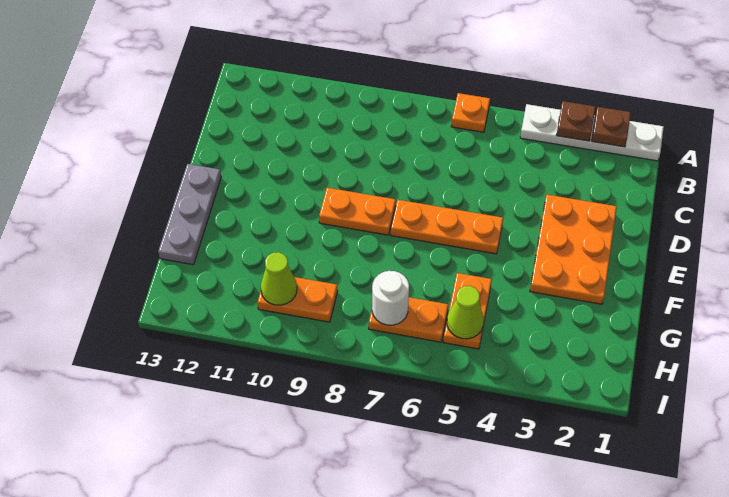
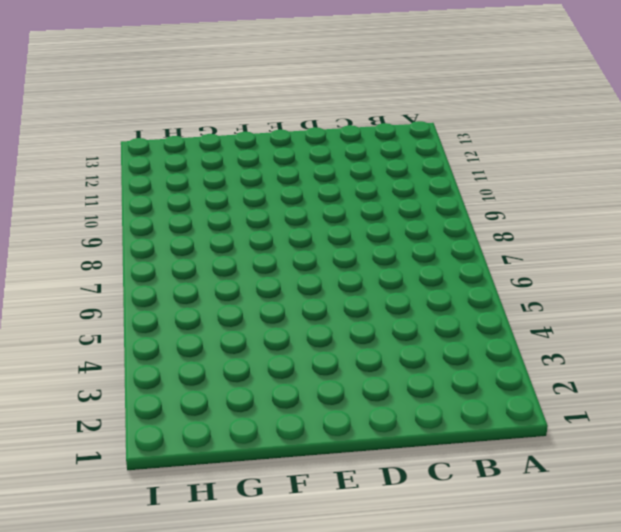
none -> white 1x4 plate [520,104,664,161]
none -> orange 1x1 plate [451,93,490,132]
none -> orange 2x3 plate [530,195,617,304]

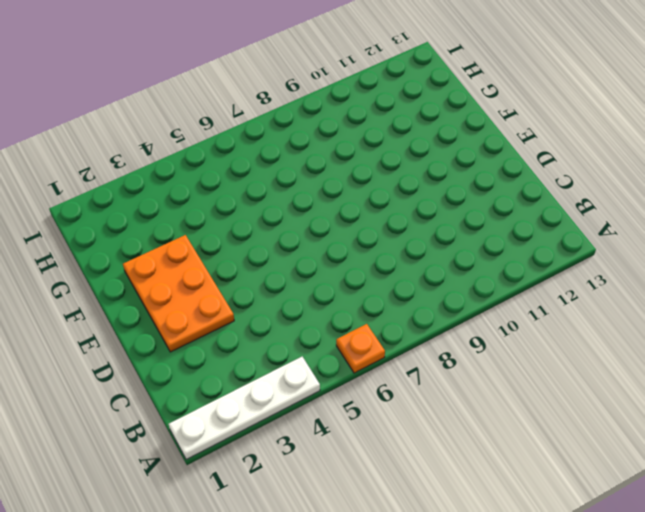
none -> orange 1x3 plate [391,200,503,254]
none -> orange 1x2 plate [319,188,396,235]
none -> grey 1x3 plate [158,164,221,265]

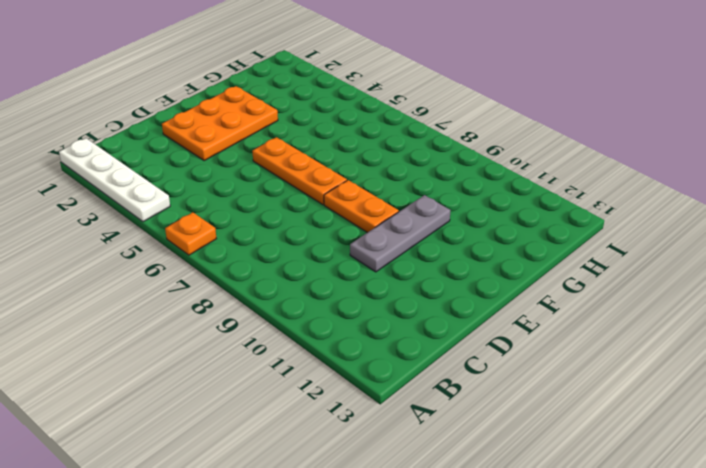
grey 1x3 plate [350,195,451,272] -> grey 1x3 plate moved to [158,164,221,265]
none -> orange 1x2 plate [443,273,492,349]
none -> orange 1x2 plate [369,297,448,342]
none -> orange 1x2 plate [257,277,338,322]

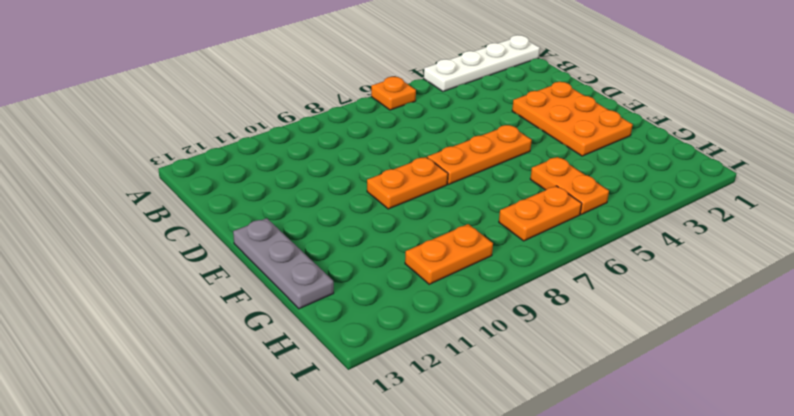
none -> brown 1x1 plate [592,107,631,147]
none -> brown 1x1 plate [557,101,595,141]
none -> lime 1x1 cone [447,286,484,339]

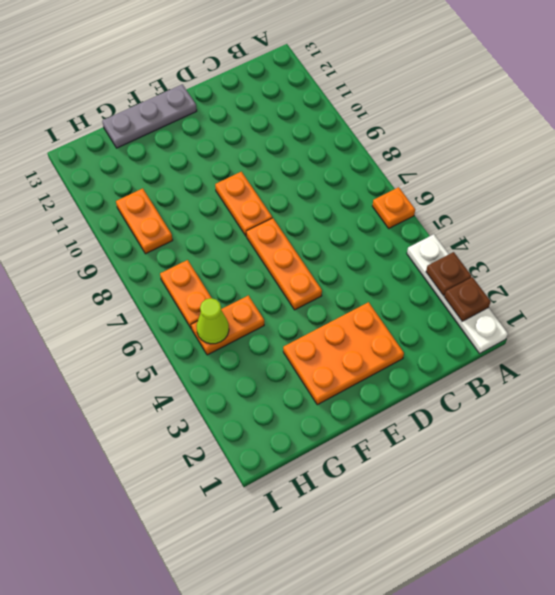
none -> white 1x1 round brick [372,271,409,325]
none -> lime 1x1 cone [261,252,297,305]

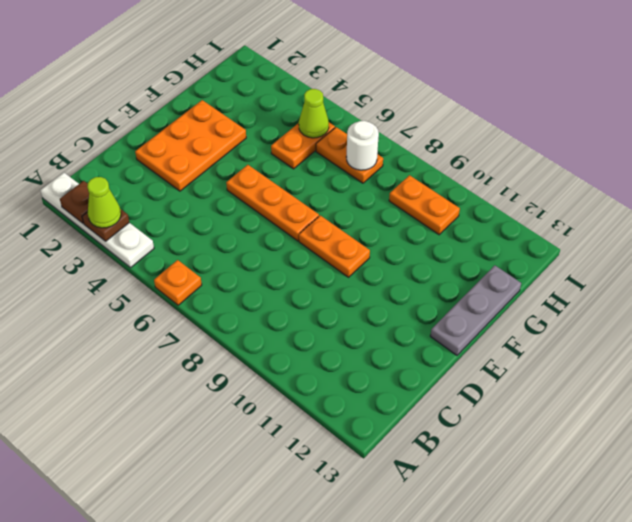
lime 1x1 cone [87,177,121,228] -> lime 1x1 cone moved to [261,252,297,305]

